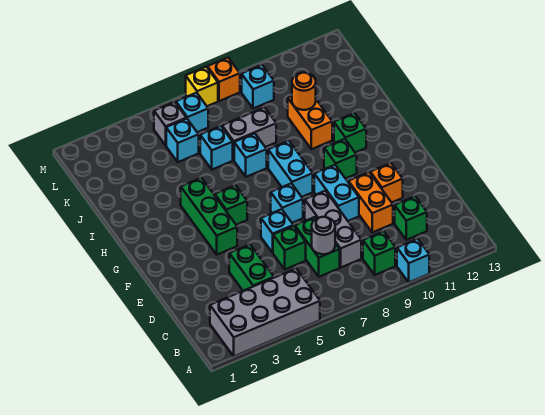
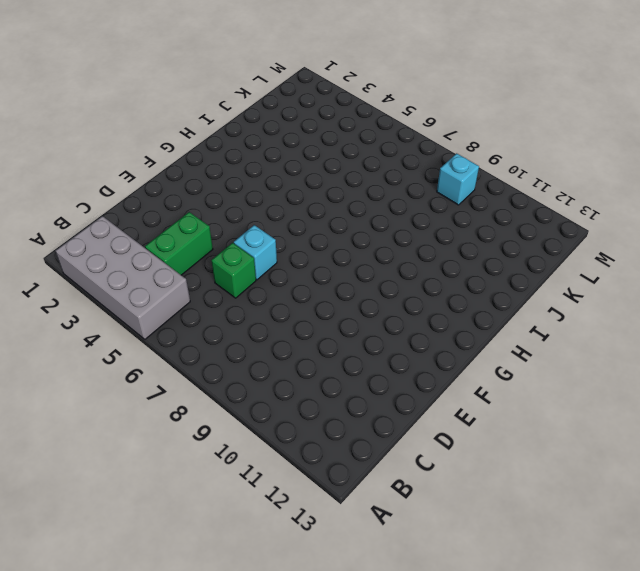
none -> cyan 1x1 brick [397,239,429,282]
none -> green 1x1 brick [363,231,395,275]
none -> green 1x2 brick [295,217,340,277]
none -> grey 1x3 brick [305,191,361,267]

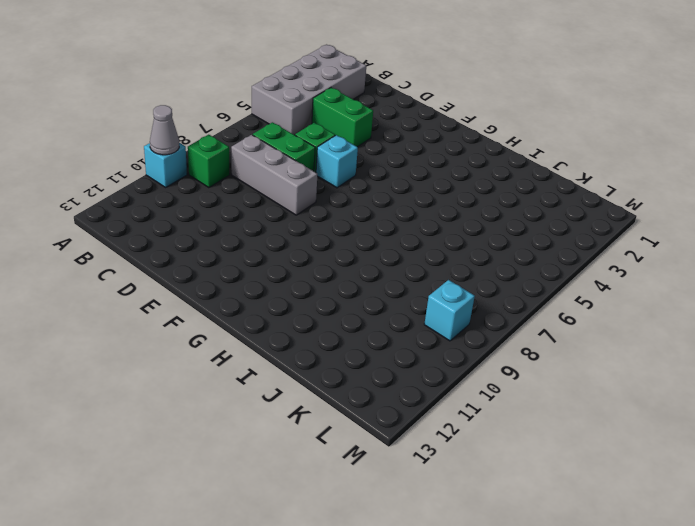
grey 1x1 cone [150,105,179,155] -> none
none -> green 1x1 brick [395,196,427,240]
none -> orange 1x2 brick [348,172,393,232]
none -> cyan 1x2 brick [314,165,359,221]
none -> orange 1x1 brick [370,163,403,202]

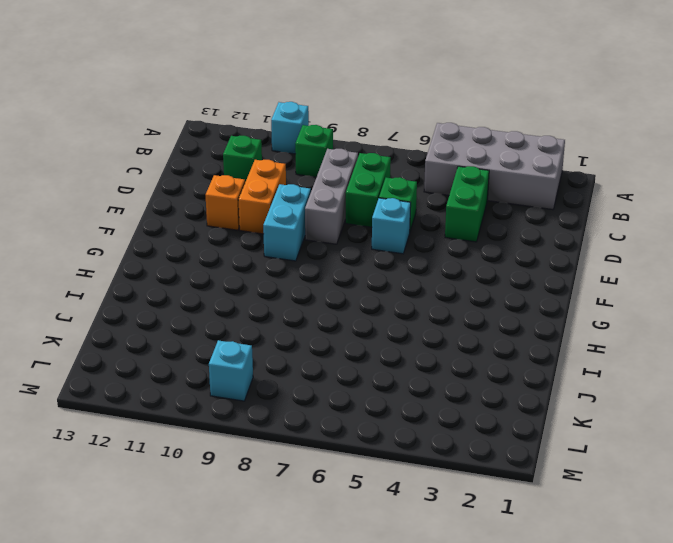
none -> green 1x3 brick [181,178,237,255]
none -> cyan 1x1 brick [271,183,303,223]
none -> green 1x1 brick [215,185,247,225]
none -> cyan 1x2 brick [268,141,313,197]

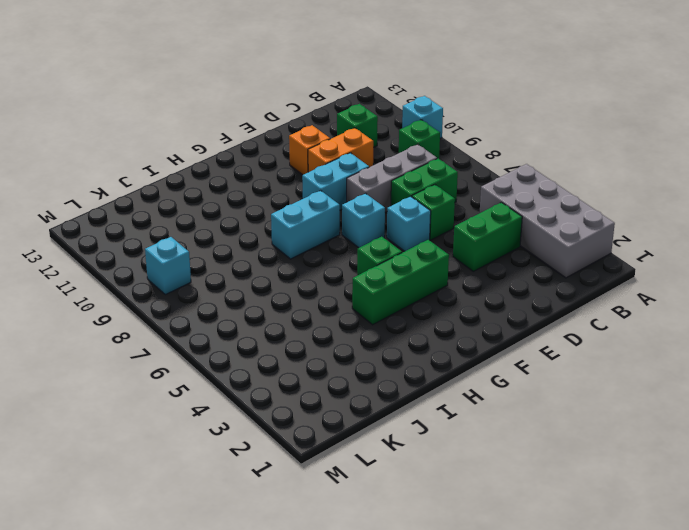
none -> green 1x1 brick [324,139,357,179]
none -> green 1x1 brick [334,113,366,153]
none -> cyan 1x1 brick [234,133,267,177]
none -> orange 1x2 brick [288,96,332,149]

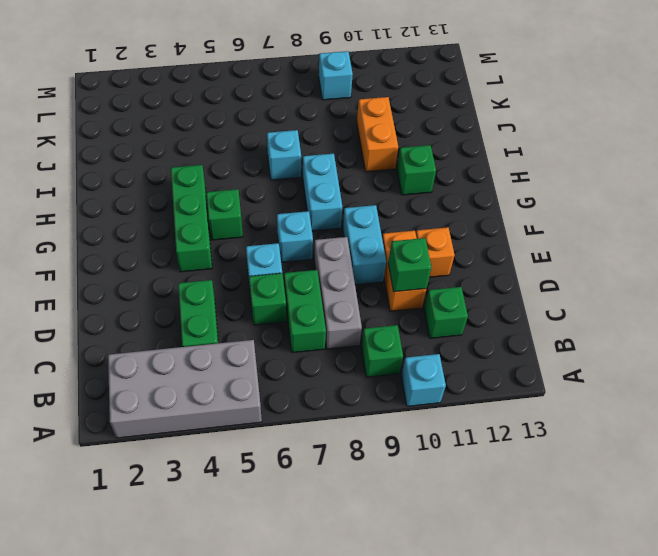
green 1x1 brick [388,238,431,292] -> green 1x1 brick moved to [324,139,357,179]
none -> cyan 1x1 brick [200,126,233,169]
none -> grey 1x2 brick [222,107,276,160]
none -> cyan 1x1 brick [166,119,199,162]
none -> grey 1x1 brick [154,102,186,145]

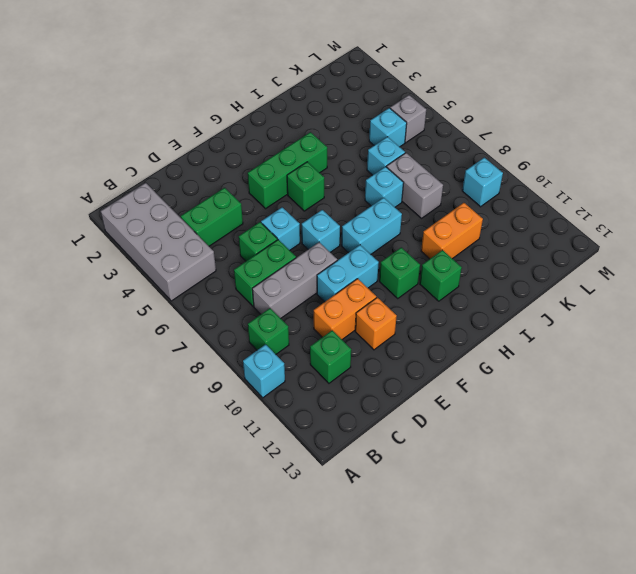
none -> cyan 1x1 brick [176,93,208,132]
none -> yellow 1x1 brick [186,67,218,106]
none -> orange 1x1 brick [207,58,240,101]
none -> grey 1x1 round brick [312,217,335,254]

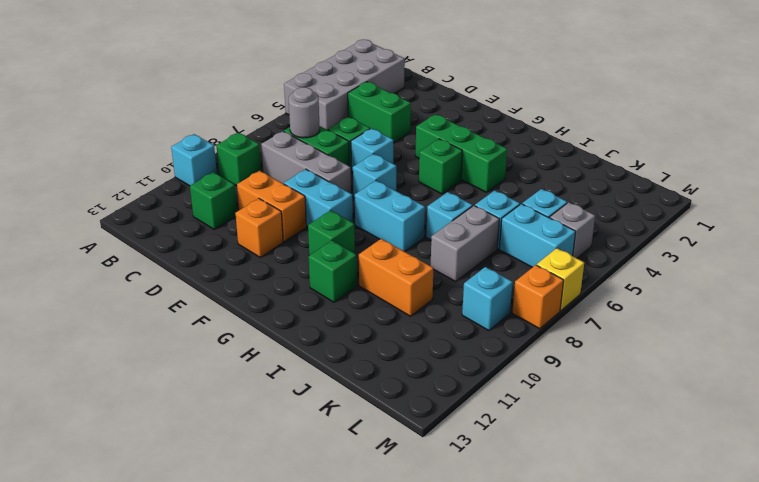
cyan 1x2 brick [499,204,576,267] -> cyan 1x1 brick [176,93,208,132]
none -> orange 1x1 round brick [292,73,316,110]

